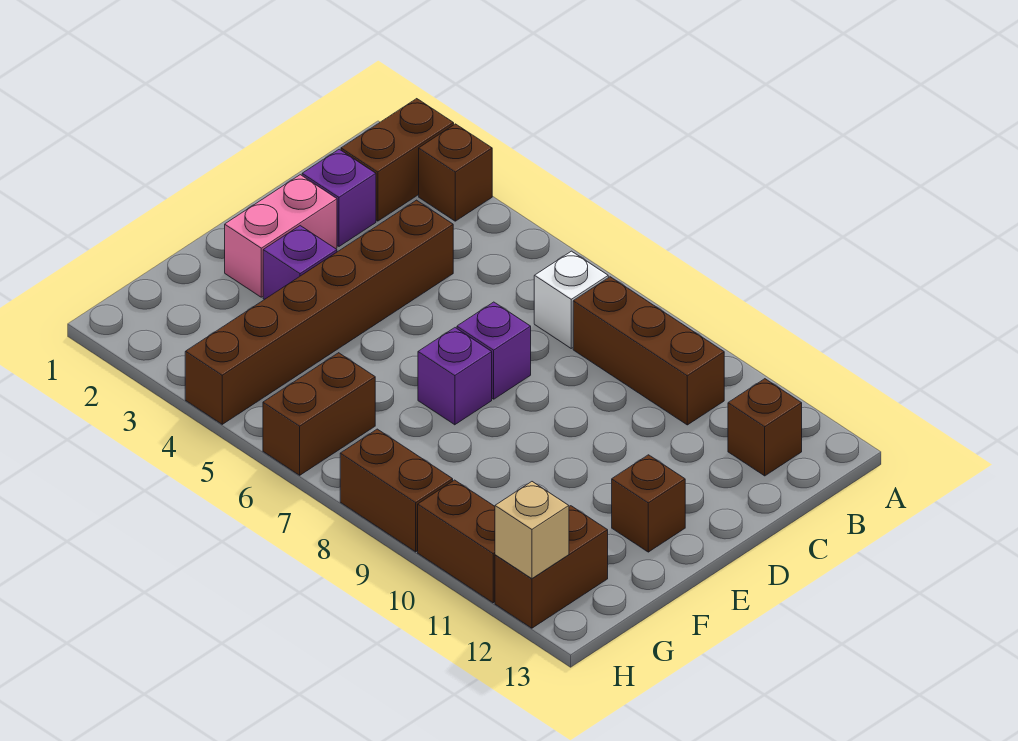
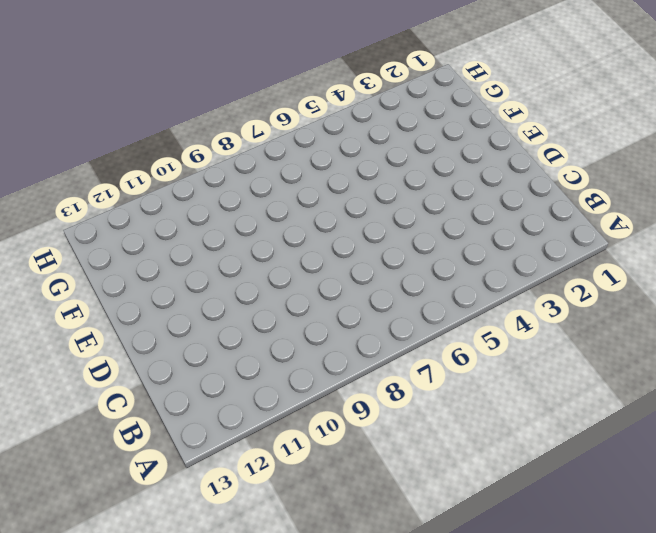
none -> brown 1x2 brick [341,99,454,221]
none -> brown 1x1 brick [419,124,492,221]
none -> white 1x1 brick [534,251,608,348]

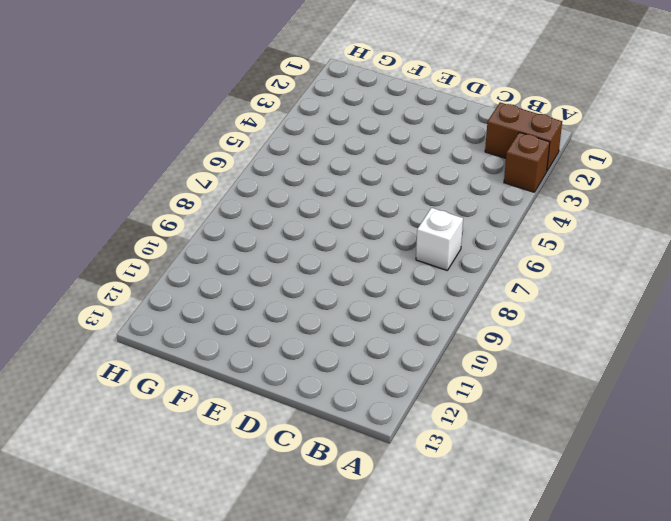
none -> brown 1x3 brick [573,277,724,425]
none -> brown 1x1 brick [728,379,802,476]
none -> purple 1x1 brick [302,149,376,246]

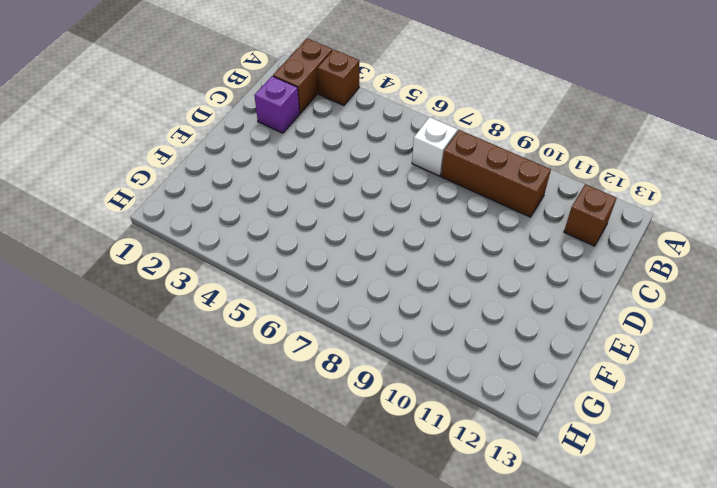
none -> brown 1x6 brick [185,200,453,424]
none -> pink 1x2 brick [225,175,337,297]
none -> purple 1x1 brick [457,302,531,399]

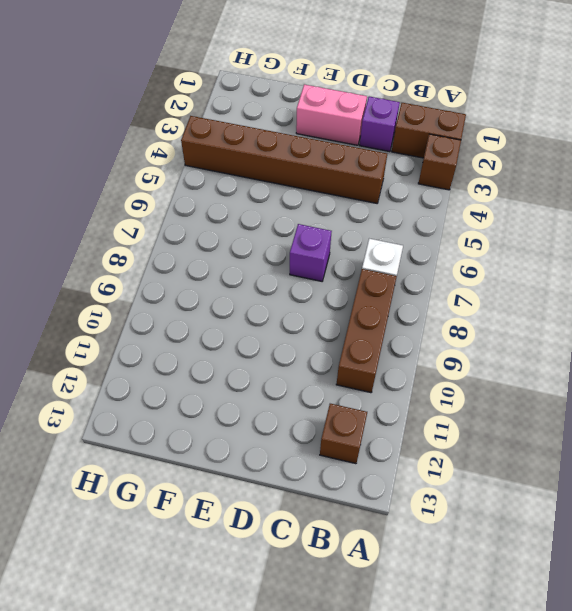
none -> purple 1x1 brick [263,226,337,300]
none -> purple 1x1 brick [418,328,492,425]
none -> brown 1x1 brick [612,455,685,552]

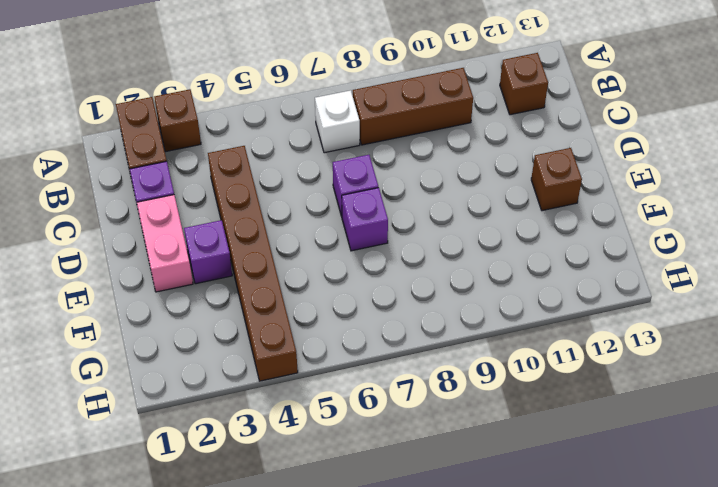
none -> brown 1x2 brick [263,353,375,475]
none -> brown 1x2 brick [495,506,608,628]
none -> brown 1x2 brick [340,429,453,552]

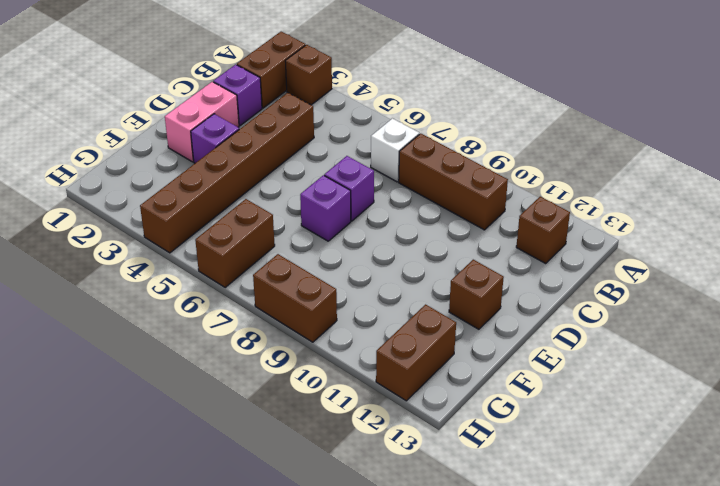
none -> brown 1x2 brick [418,480,495,603]
none -> tan 1x1 brick [495,482,569,579]

